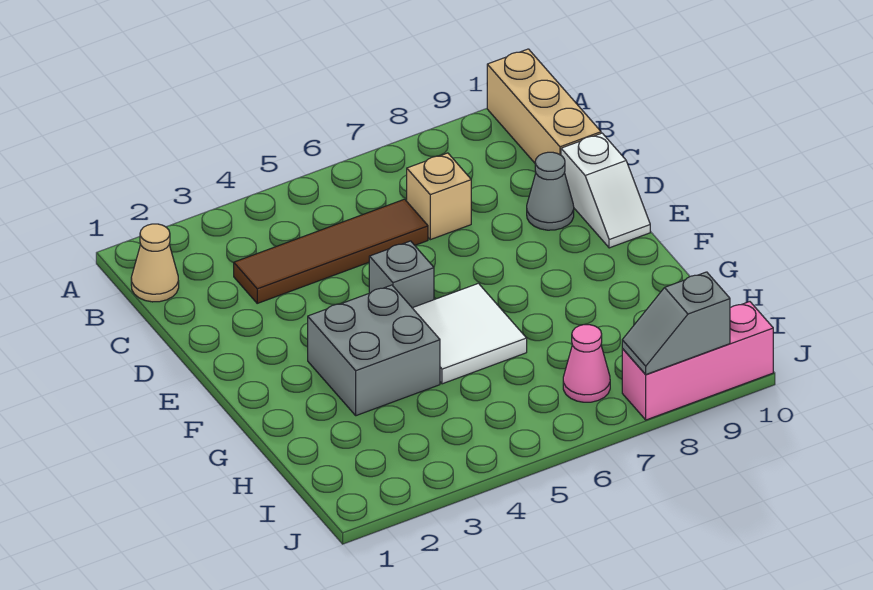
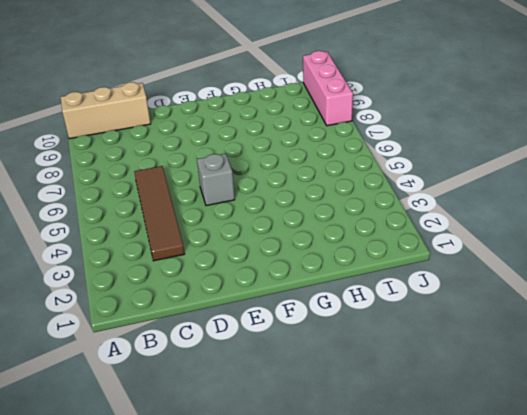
none -> tan 1x1 cone [131,224,179,302]
none -> tan 1x1 brick [407,153,471,240]
none -> grey 1x1 cone [527,152,574,230]

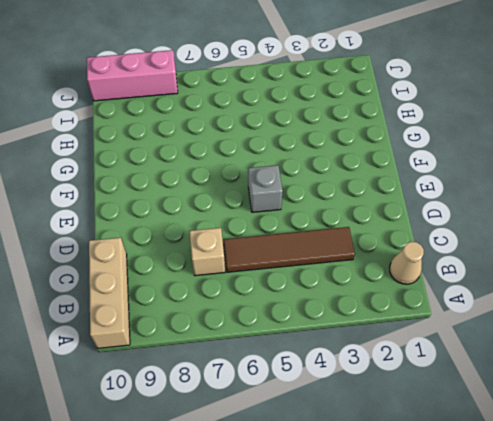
none -> grey 1x1 cone [527,152,574,230]
none -> white 1x2 slope [561,133,650,248]
none -> grey 2x2 brick [308,285,440,416]

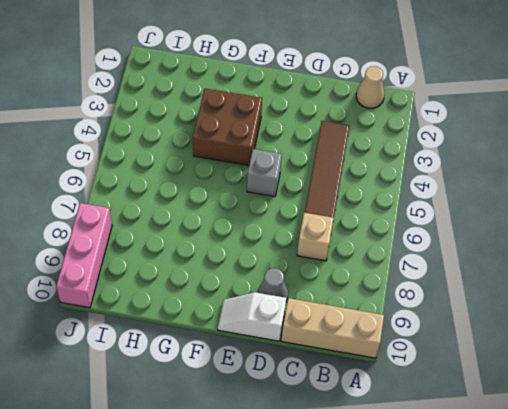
brown 2x2 brick [193,88,262,165] -> grey 2x2 brick [308,285,440,416]
none -> white 2x2 tile [413,283,527,384]
none -> pink 1x1 cone [563,325,610,402]
none -> grey 1x2 slope [622,272,730,374]

